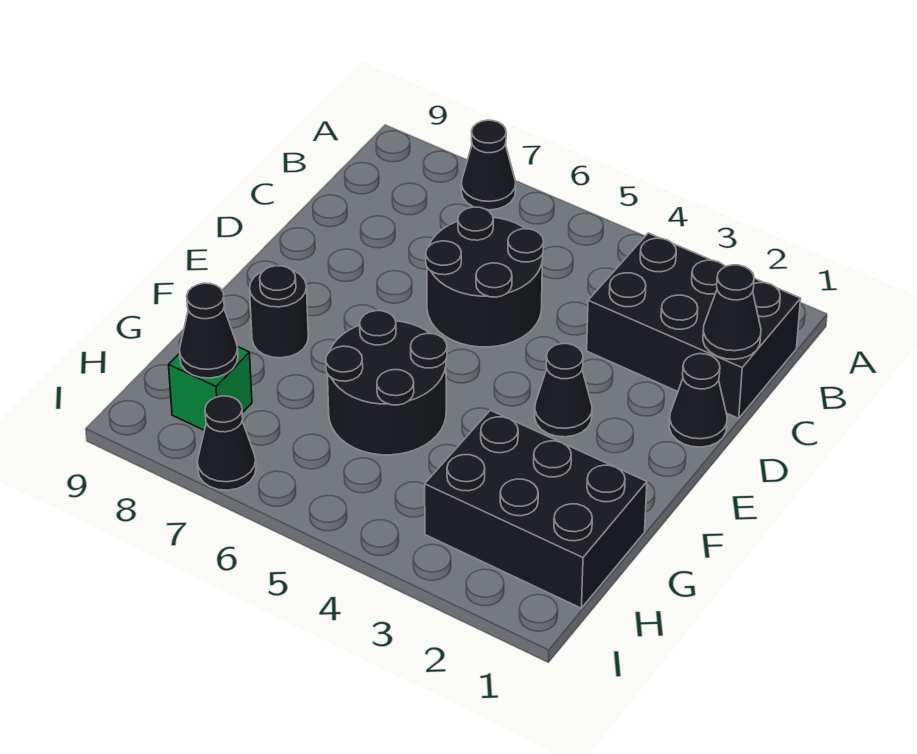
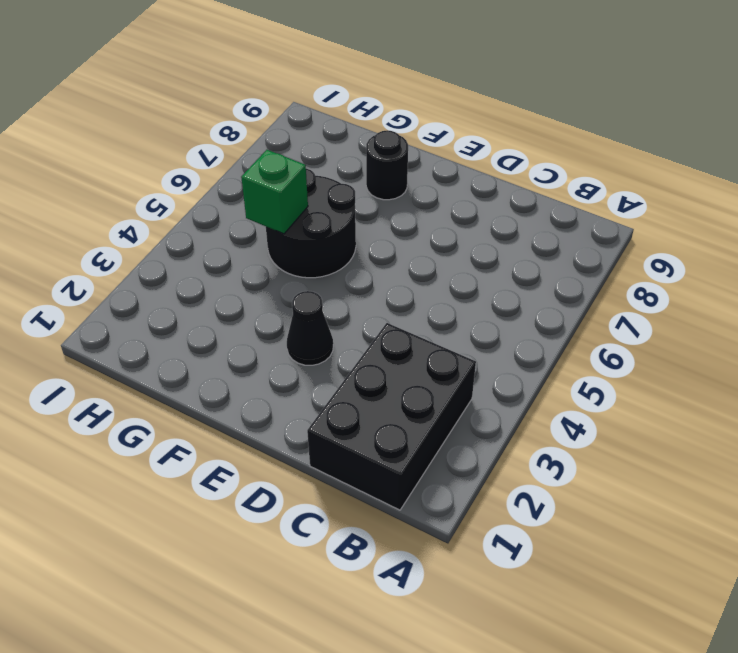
green 1x1 brick [241,150,308,234] -> green 1x1 brick moved to [169,347,252,430]
none -> black 1x1 cone [461,120,516,210]
none -> black 2x2 round brick [426,207,544,347]
none -> black 1x1 cone [669,354,727,447]

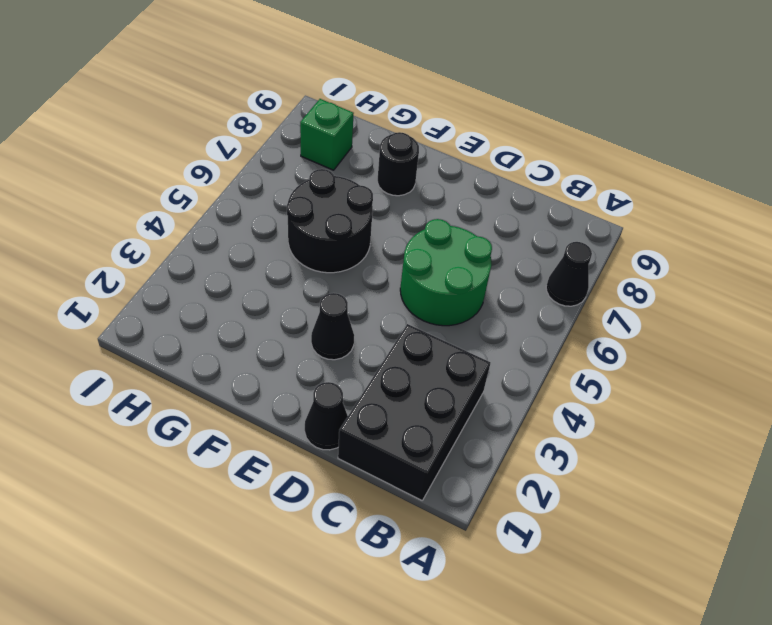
green 2x2 round brick [400,219,492,326] -> black 2x2 round brick [426,207,544,347]
none -> black 2x3 brick [425,410,647,608]
none -> black 1x1 cone [197,396,256,490]
none -> black 1x1 cone [703,265,761,359]

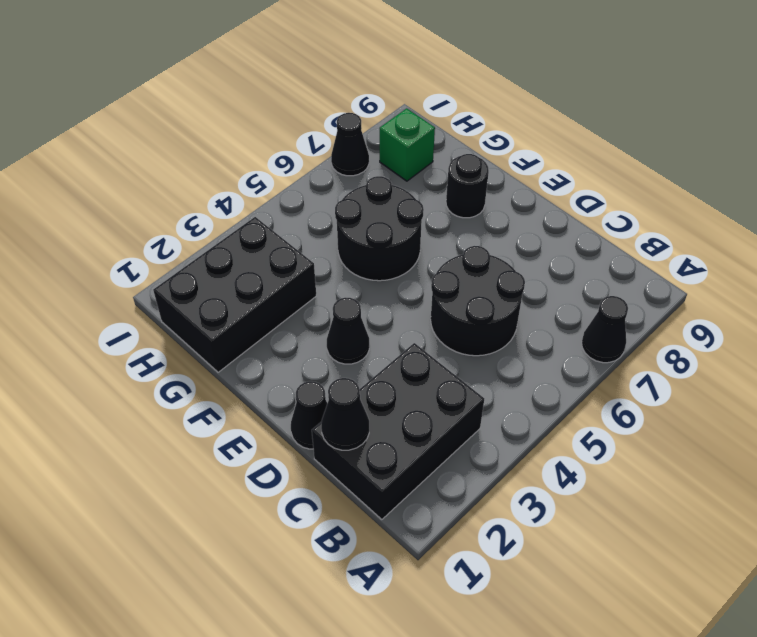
none -> black 1x1 cone [179,283,238,378]

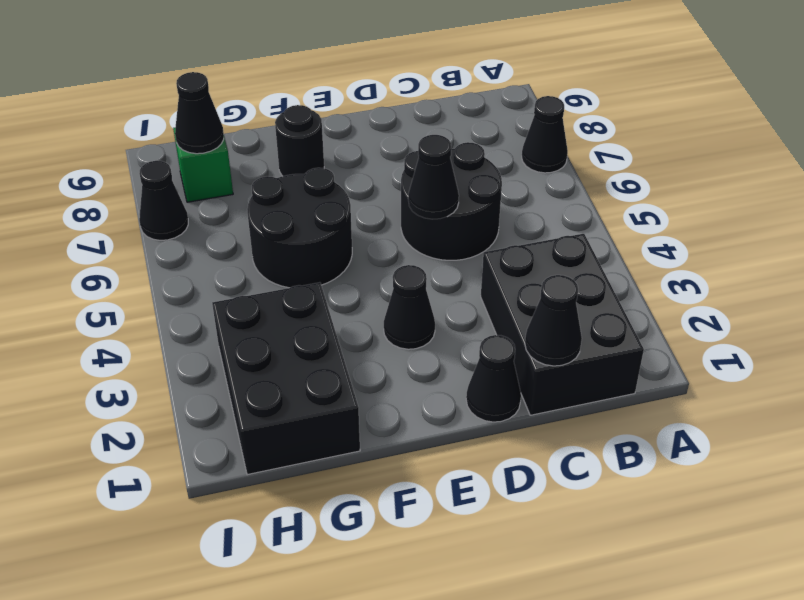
black 1x1 cone [408,135,459,219] -> none

